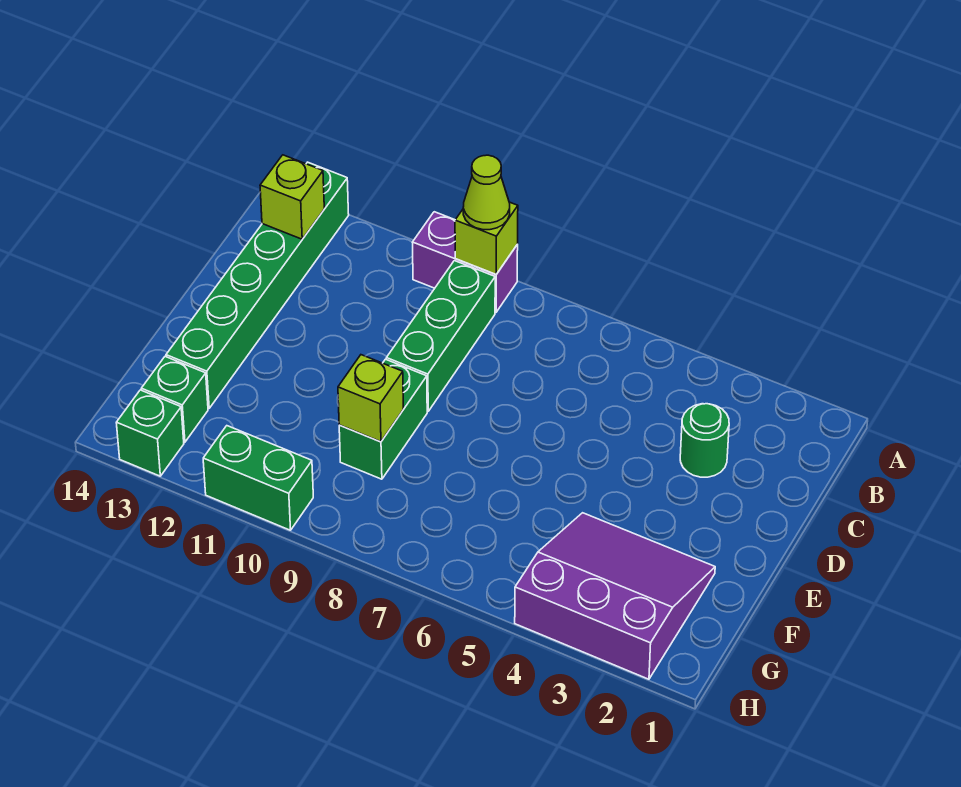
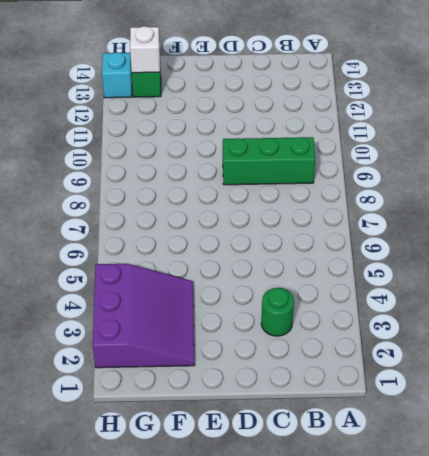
white 1x1 brick [130,26,160,73] -> none
cyan 1x1 brick [102,52,132,98] -> green 1x1 brick [116,390,184,476]
none -> purple 1x2 brick [412,212,518,312]
none -> green 1x6 brick [166,162,349,408]
none -> green 1x2 brick [339,359,427,479]

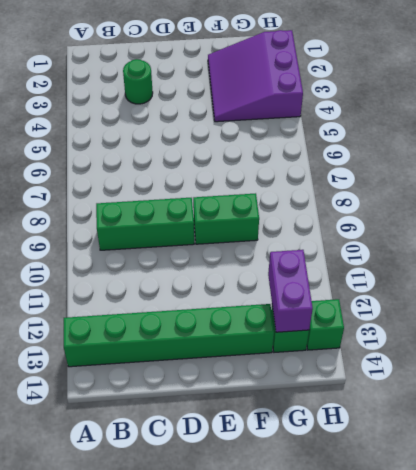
purple 1x2 brick [268,250,313,332] -> purple 1x2 brick moved to [412,212,518,312]
none -> green 1x2 brick [203,426,313,530]
none -> lime 1x1 brick [455,202,518,274]
none -> lime 1x1 brick [260,155,324,239]

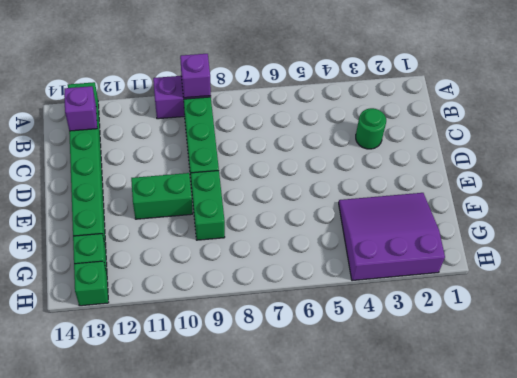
purple 1x1 brick [180,54,211,98] -> lime 1x1 brick [455,202,518,274]
purple 1x1 brick [64,86,97,131] -> lime 1x1 brick [260,155,324,239]
green 1x2 brick [131,173,193,219] -> green 1x2 brick moved to [203,426,313,530]
none -> lime 1x1 brick [338,355,403,442]
none -> lime 1x1 cone [463,155,510,230]

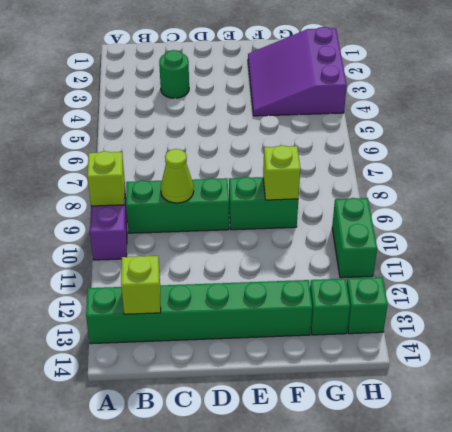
lime 1x1 cone [161,149,194,203] -> lime 1x1 cone moved to [463,155,510,230]

